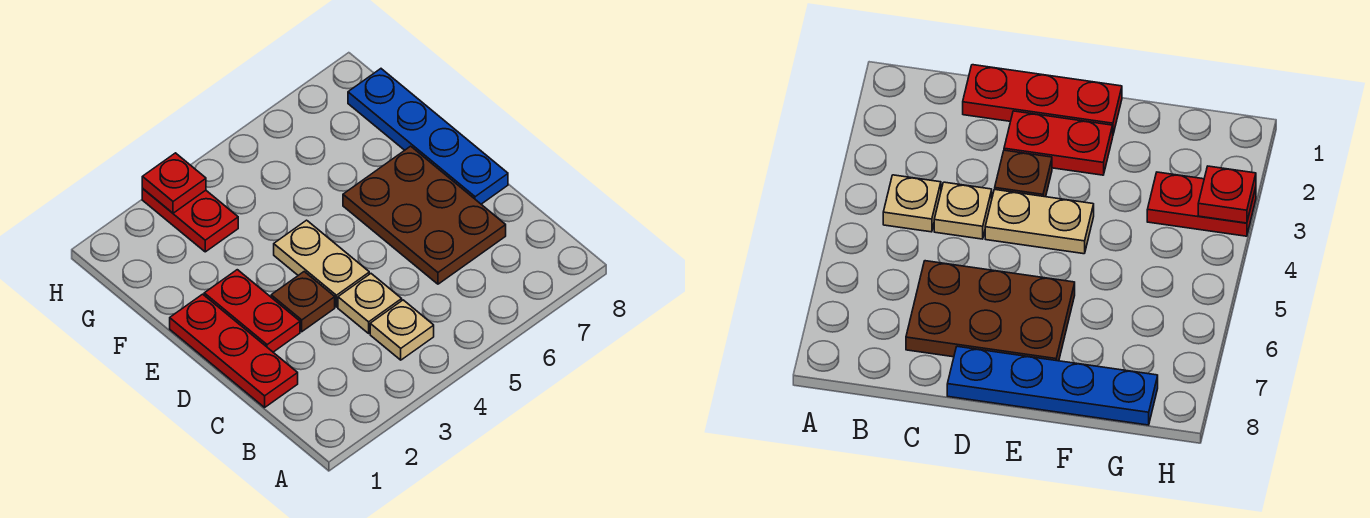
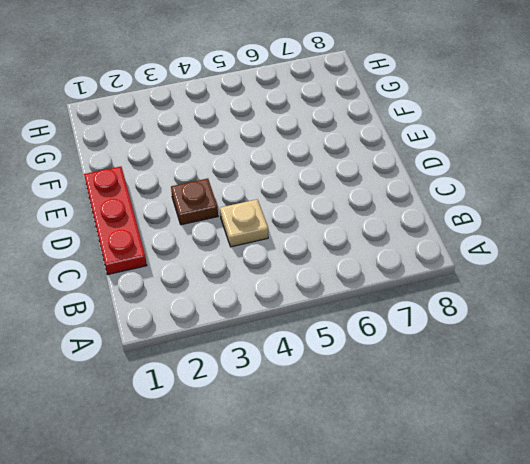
none -> tan 1x1 plate [370,300,434,360]
none -> brown 2x3 plate [343,146,506,284]

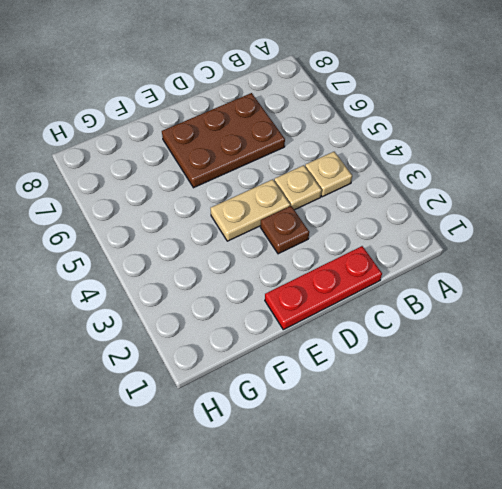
none -> red 1x2 plate [204,270,300,352]
none -> blue 1x4 plate [348,69,508,204]

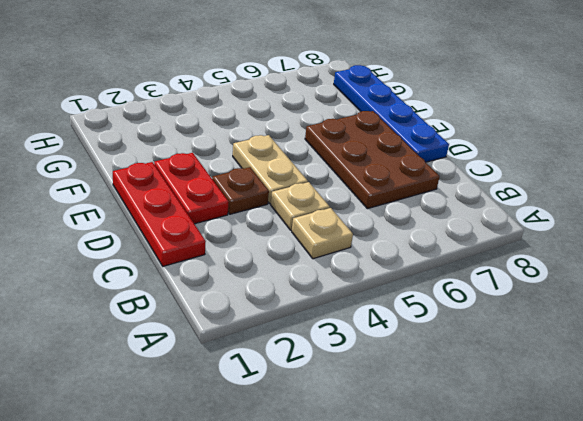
none -> red 1x2 plate [142,189,238,252]
none -> red 1x1 plate [142,153,206,213]

